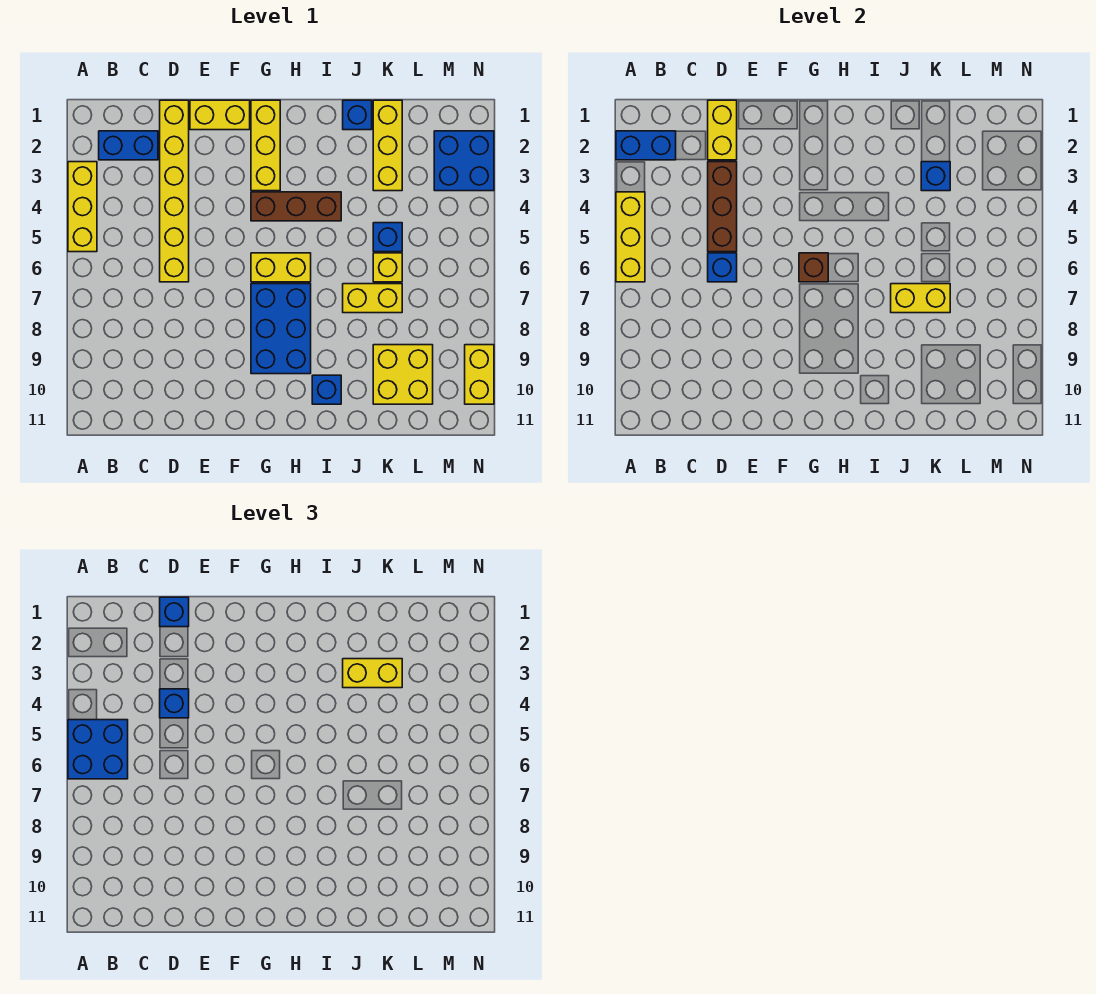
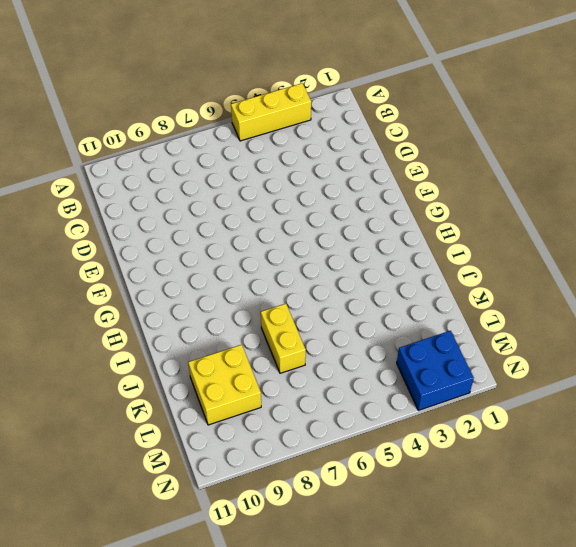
none -> blue 1x2 brick [99,131,158,160]
none -> yellow 1x6 brick [160,100,189,282]
none -> yellow 1x2 brick [190,100,250,130]

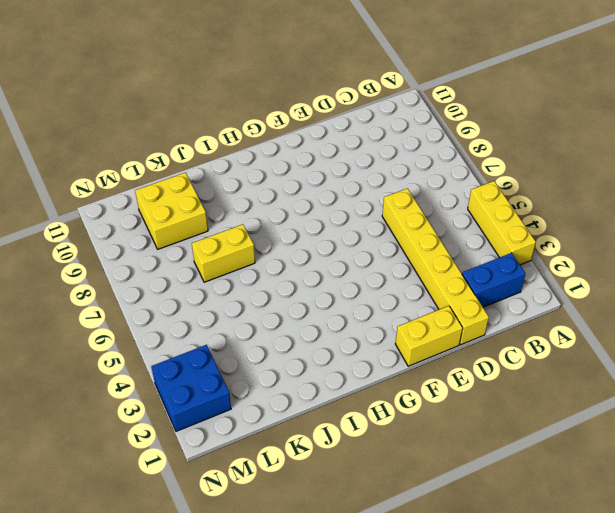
none -> yellow 1x3 brick [251,100,280,191]
none -> brown 1x3 brick [251,192,341,221]
none -> yellow 1x2 brick [251,253,311,282]

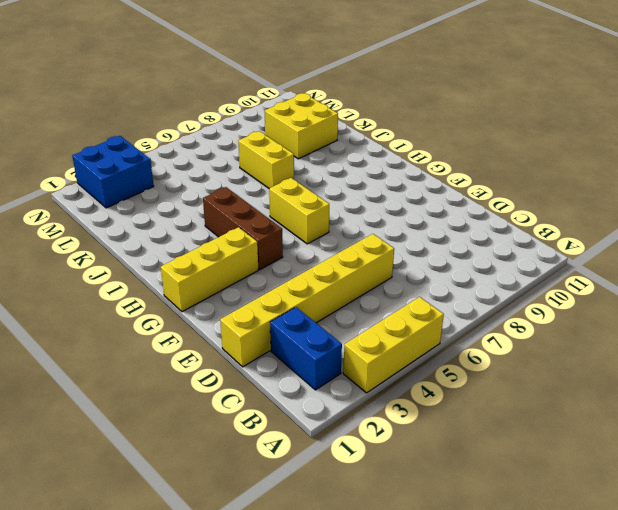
none -> yellow 1x2 brick [190,100,250,130]
none -> blue 2x3 brick [251,284,311,374]
none -> blue 1x1 brick [312,375,341,404]

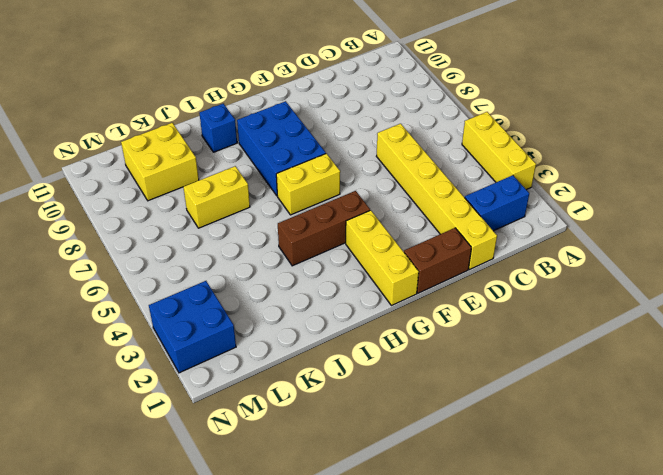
brown 1x2 brick [404,228,471,293] -> yellow 1x2 brick [190,100,250,130]
none -> blue 1x1 brick [343,100,372,130]
none -> yellow 1x3 brick [373,100,402,191]
none -> blue 1x1 brick [373,223,402,252]

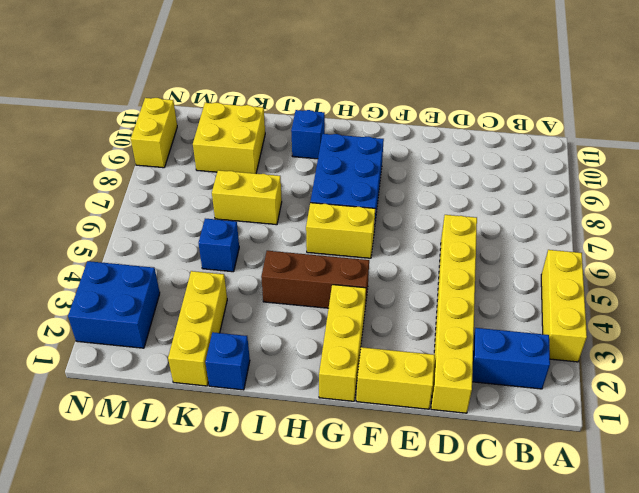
none -> yellow 1x1 brick [373,253,402,282]
none -> blue 1x2 brick [616,131,676,160]
none -> yellow 1x3 brick [616,192,645,282]

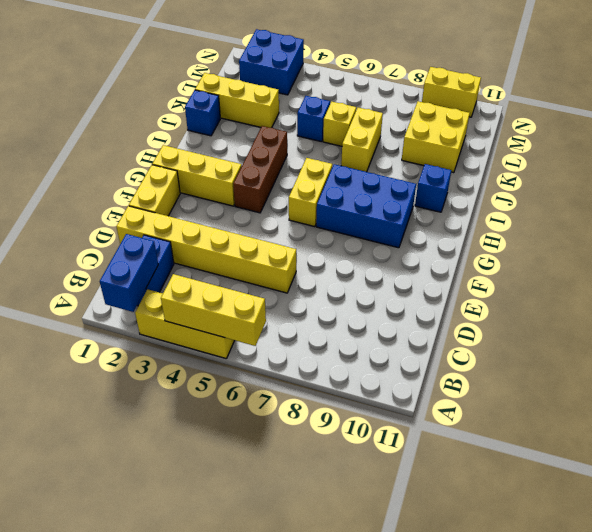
none -> yellow 1x2 brick [708,100,737,160]
none -> brown 1x3 brick [708,162,737,252]
none -> blue 1x1 brick [708,253,737,282]

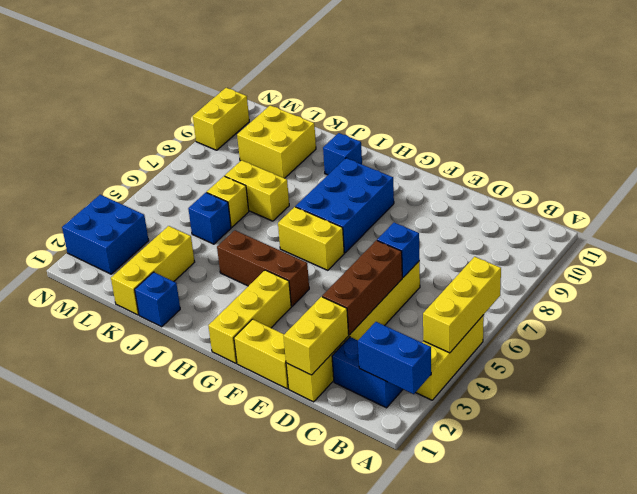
none -> brown 1x1 brick [799,253,828,282]
none -> yellow 1x2 brick [891,284,950,313]
none -> blue 1x1 brick [921,162,950,191]

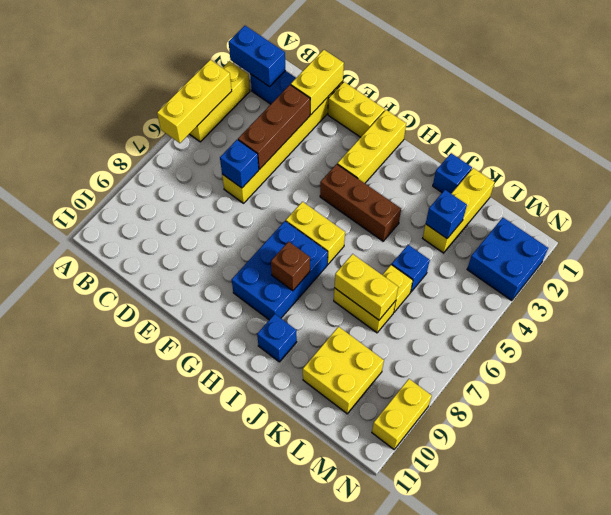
brown 1x1 brick [271,242,310,291] -> brown 1x1 brick moved to [799,253,828,282]
none -> blue 2x2 brick [68,720,128,779]
none -> blue 1x1 brick [160,597,189,627]
none -> blue 1x1 brick [160,689,189,718]

